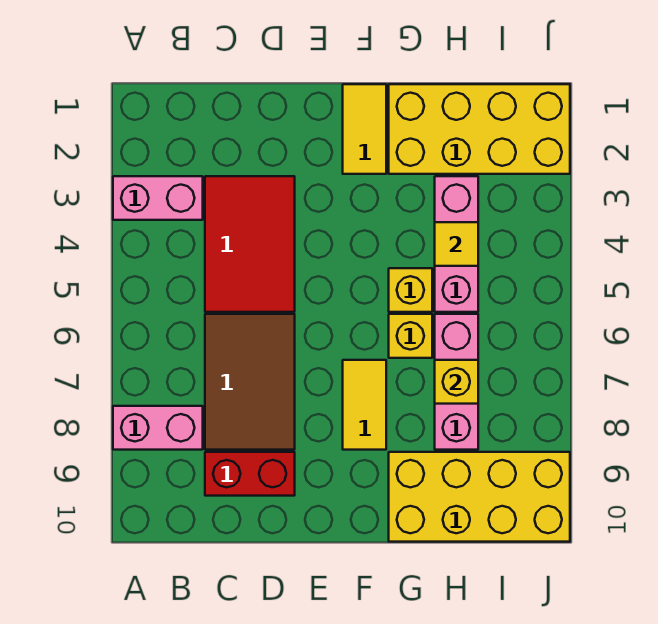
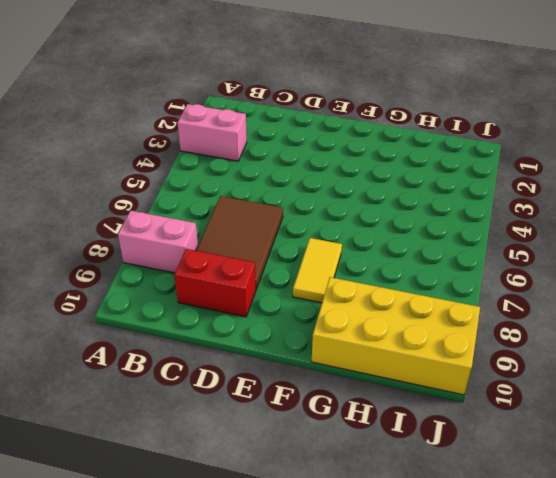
none -> red 2x3 tile [205,176,295,312]
none -> yellow 1x2 tile [343,84,386,174]
none -> yellow 2x4 brick [389,84,570,174]

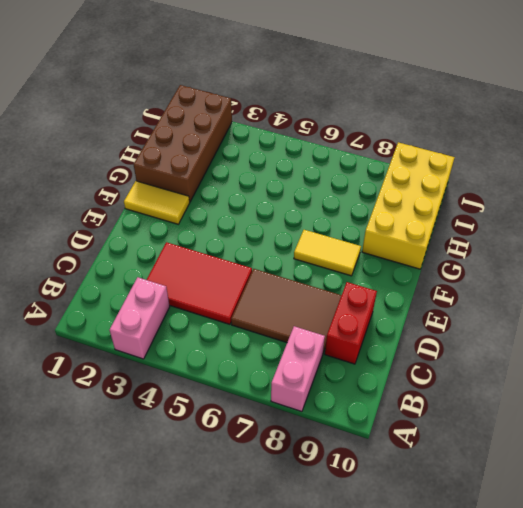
brown 2x4 brick [134,85,232,202] -> yellow 2x4 brick [389,84,570,174]
none -> yellow 1x1 brick [389,268,432,312]
none -> yellow 1x1 brick [389,314,432,358]
none -> pink 1x3 brick [435,176,478,312]

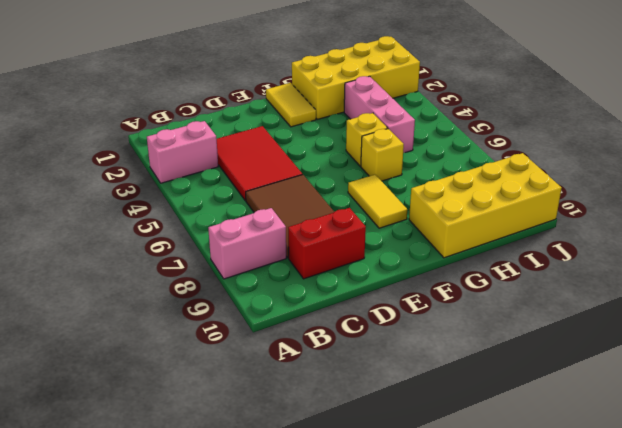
none -> pink 1x3 brick [435,314,478,450]
none -> yellow 1x1 tile [435,222,478,266]
none -> yellow 1x1 brick [435,360,478,404]

